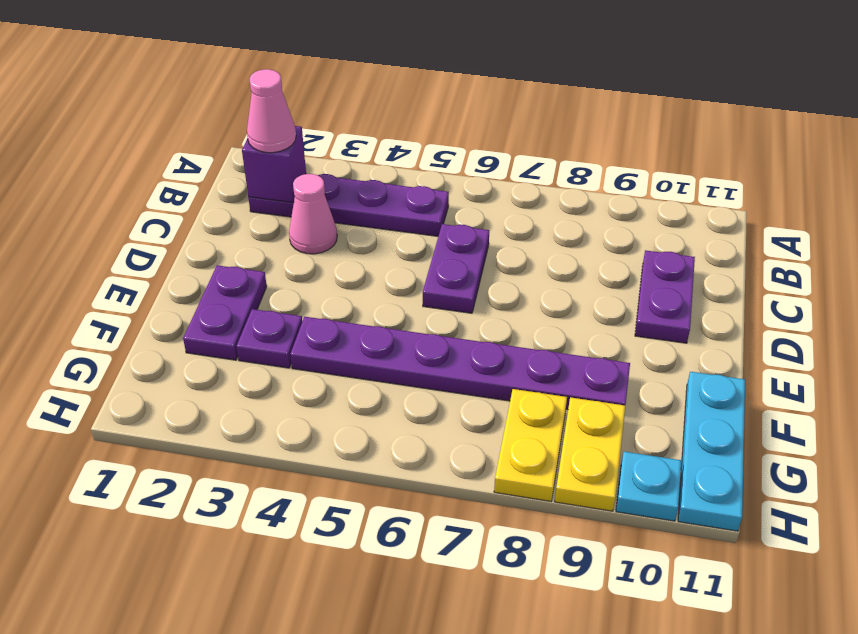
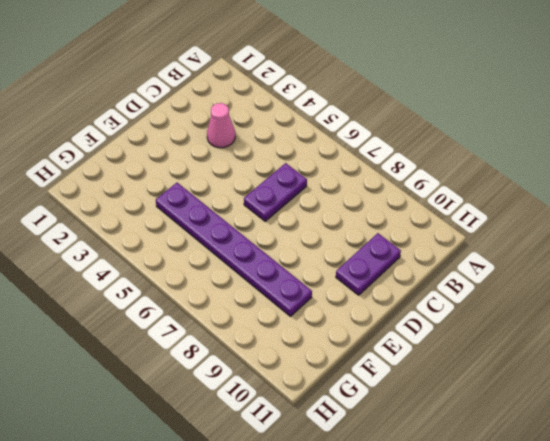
none -> purple 1x4 plate [248,174,449,236]
none -> purple 1x2 plate [183,265,267,360]
none -> purple 1x1 plate [236,309,302,368]

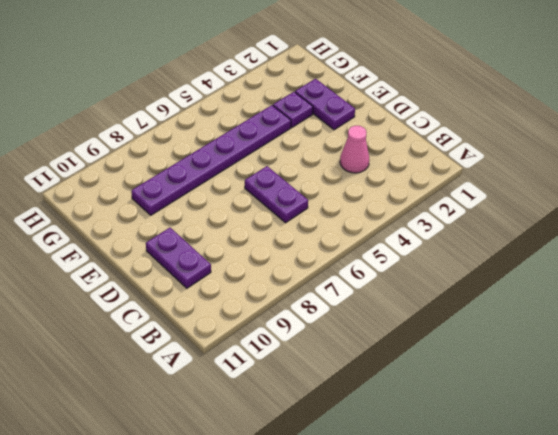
none -> purple 1x4 plate [248,174,449,236]
none -> cyan 1x3 plate [678,372,745,531]
none -> yellow 1x2 plate [494,389,567,501]

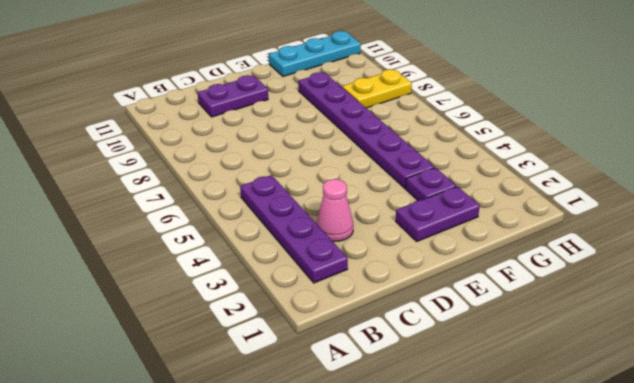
none -> purple 1x2 plate [423,224,489,313]
none -> yellow 1x2 plate [555,397,625,511]
none -> cyan 1x1 plate [616,452,681,521]

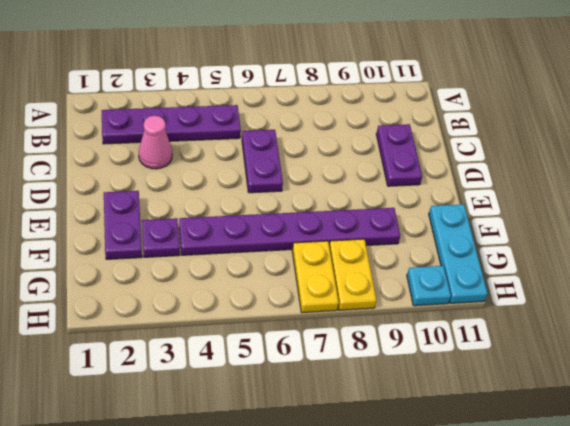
yellow 1x2 plate [292,241,339,313] -> yellow 1x2 plate moved to [555,397,625,511]
none -> purple 1x1 brick [242,126,306,203]
none -> pink 1x1 cone [247,69,296,153]

